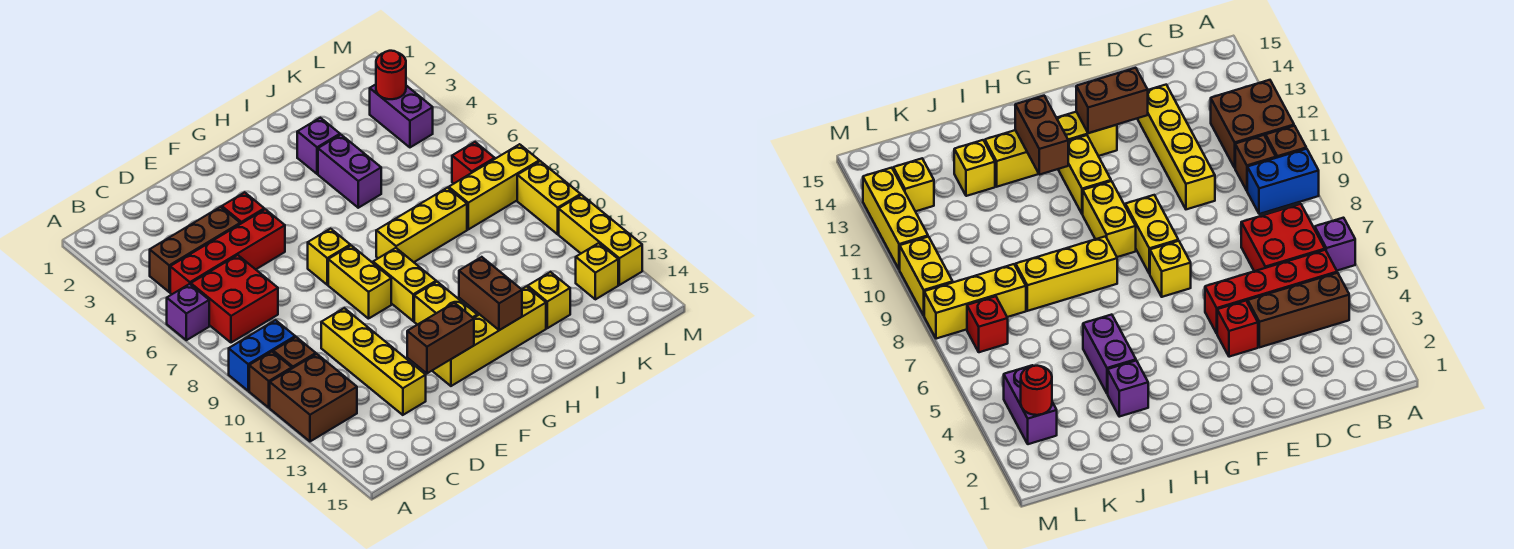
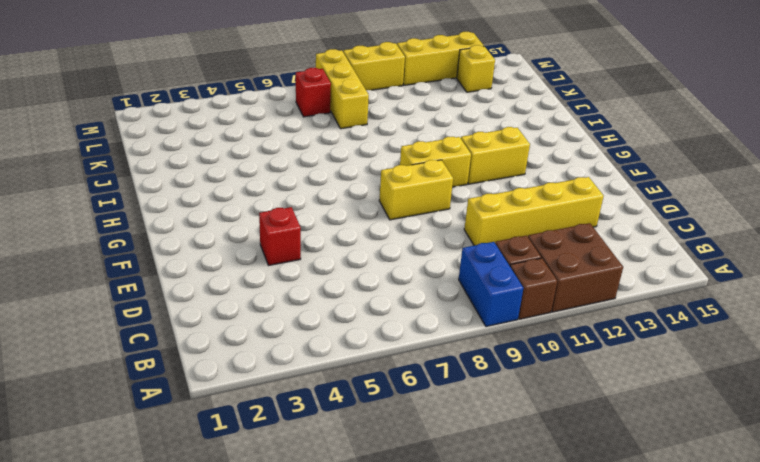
none -> purple 1x1 brick [167,284,209,340]
none -> brown 1x3 brick [150,207,240,292]
none -> red 1x4 brick [170,209,285,294]

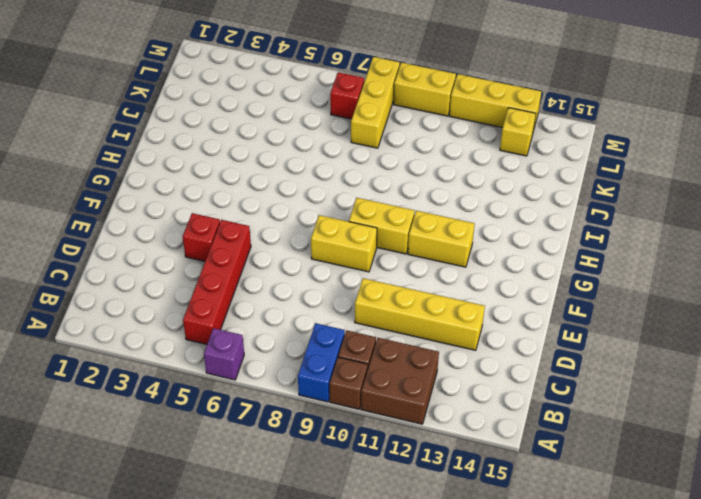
none -> brown 1x3 brick [150,207,240,292]
none -> red 2x2 brick [191,255,278,343]
none -> yellow 1x1 brick [308,229,350,285]

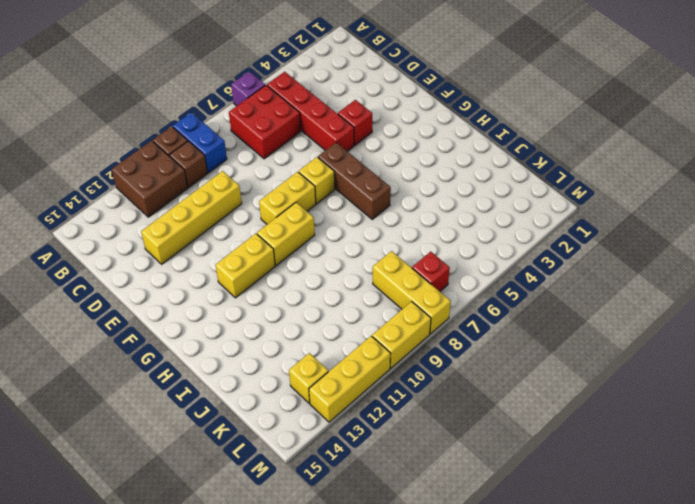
brown 1x3 brick [318,143,391,219] -> brown 1x3 brick moved to [150,207,240,292]
none -> yellow 1x4 brick [432,287,546,386]
none -> yellow 1x3 brick [376,188,467,262]
none -> purple 1x1 brick [297,118,340,174]

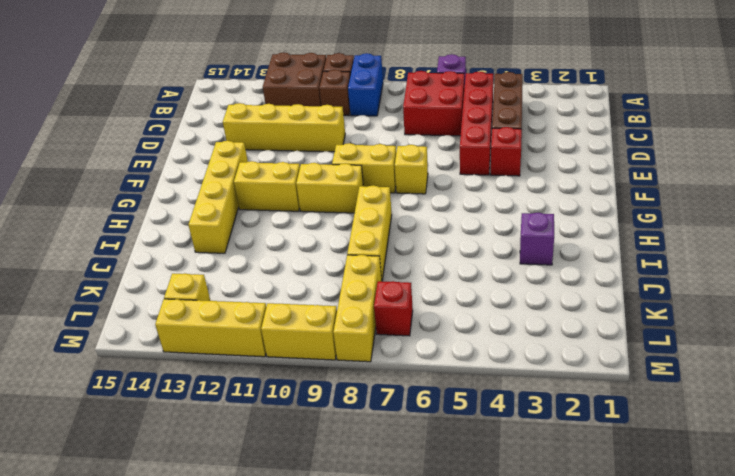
none -> purple 1x2 brick [318,135,381,208]
none -> yellow 1x1 brick [528,272,570,328]
none -> purple 1x2 brick [370,84,433,147]

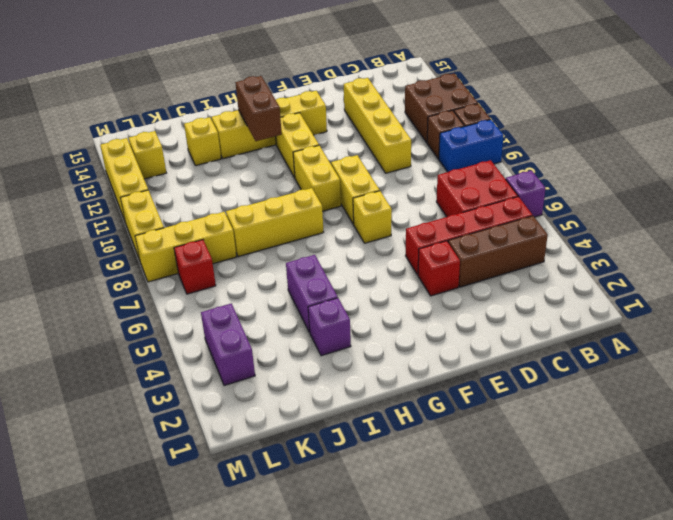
none -> brown 1x2 brick [407,303,474,373]
none -> red 1x1 round brick [376,51,406,99]

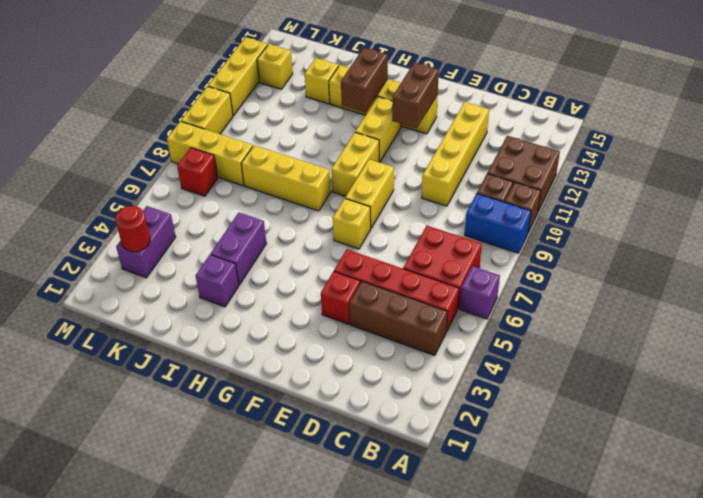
brown 1x2 brick [392,62,439,128] -> brown 1x2 brick turned to [407,303,474,373]

